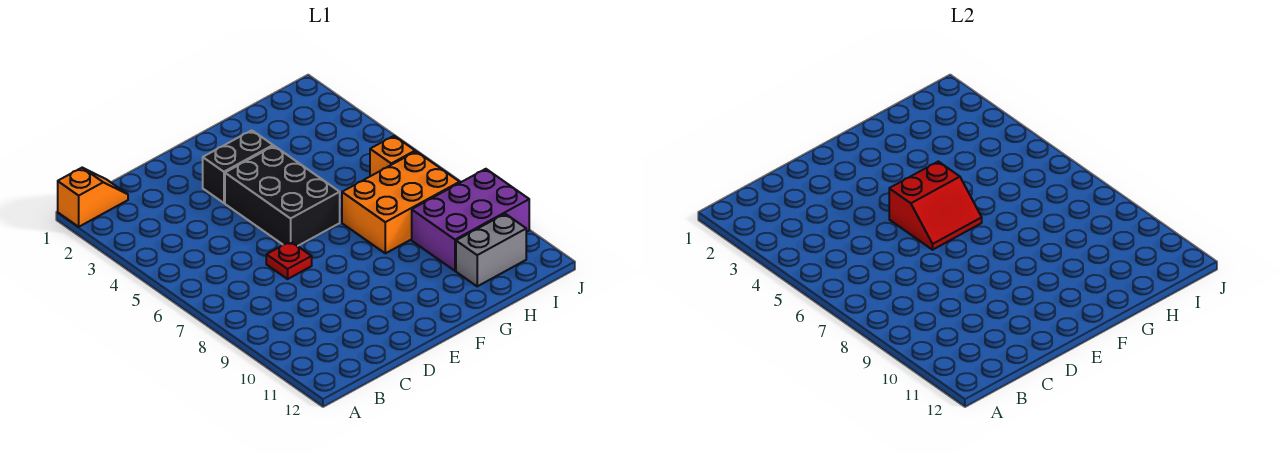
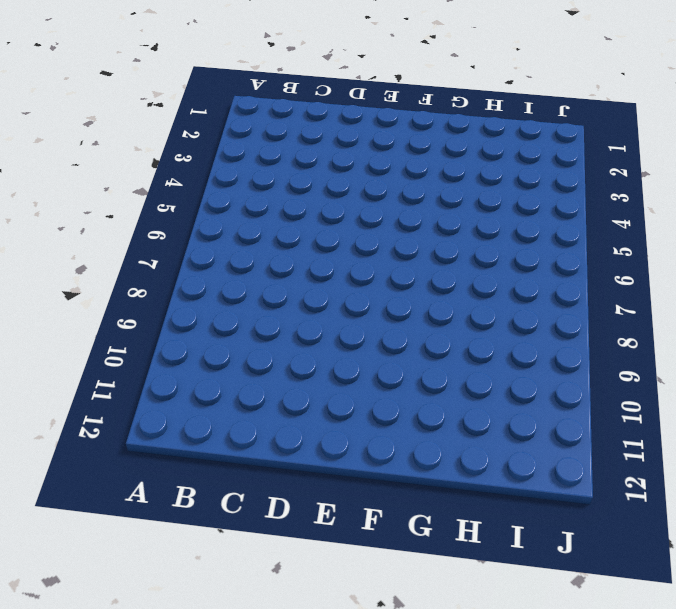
none -> orange 1x2 slope [58,168,128,227]
none -> red 1x1 plate [266,241,312,279]

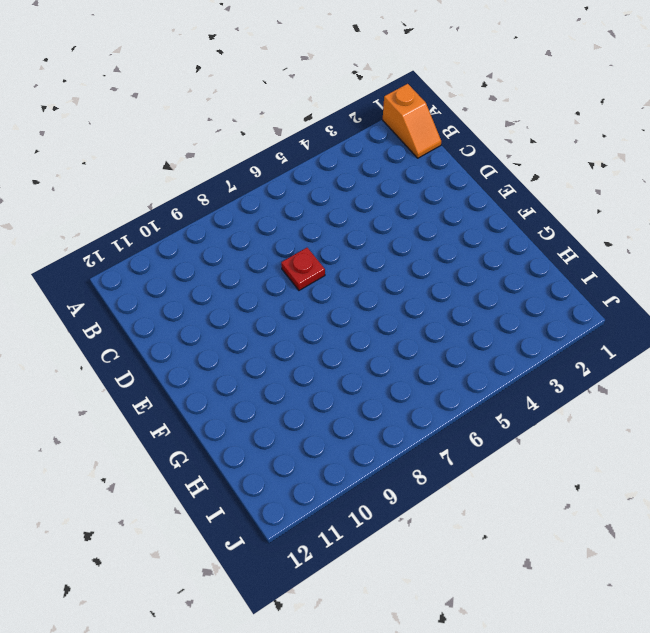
none -> black 1x2 brick [203,130,273,203]
none -> black 2x3 brick [225,146,340,246]

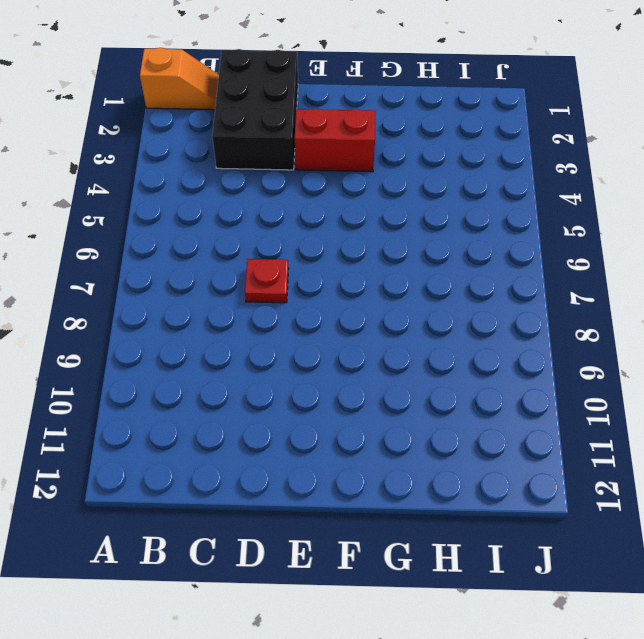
black 2x3 brick [212,49,298,170] -> black 2x3 brick moved to [225,146,340,246]
red 1x2 brick [295,109,375,172] -> black 1x2 brick [203,130,273,203]
none -> orange 2x3 brick [342,151,460,253]
none -> purple 2x3 brick [412,169,529,271]

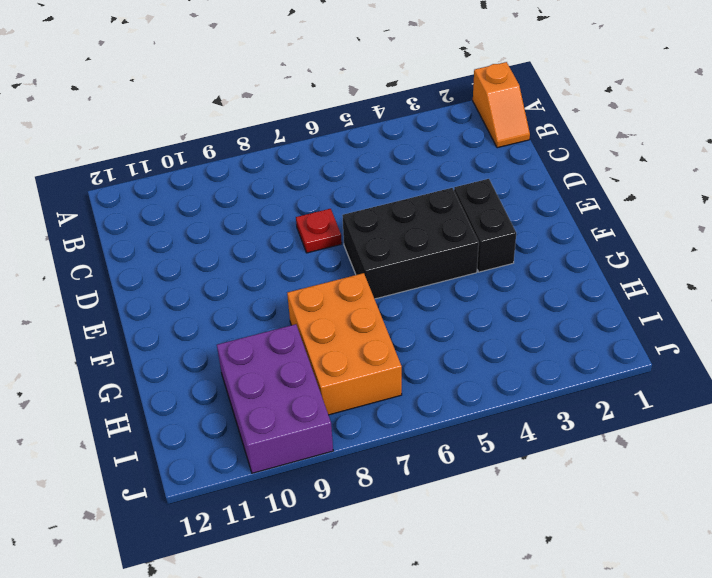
none -> grey 1x2 brick [456,214,526,286]
none -> orange 1x1 brick [370,136,415,176]

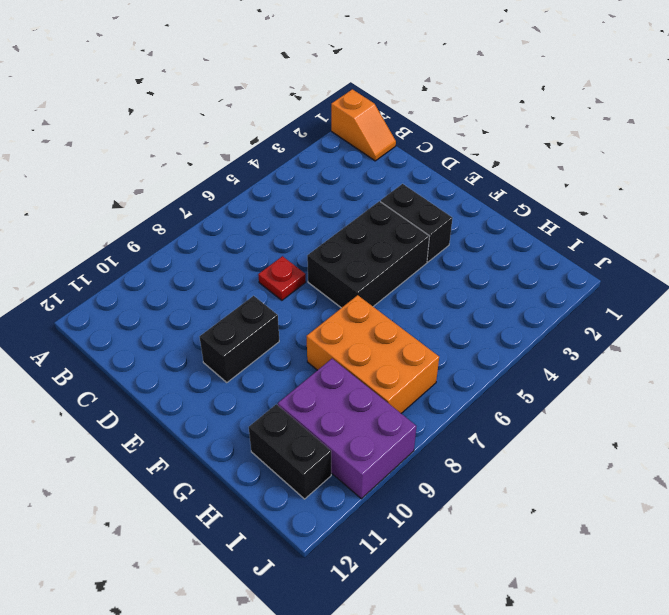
black 1x2 brick [200,296,279,383] -> none
black 1x2 brick [249,404,331,499] -> grey 1x2 brick [456,214,526,286]
none -> orange 1x1 brick [370,136,415,176]
none -> red 2x2 slope [889,161,982,250]

